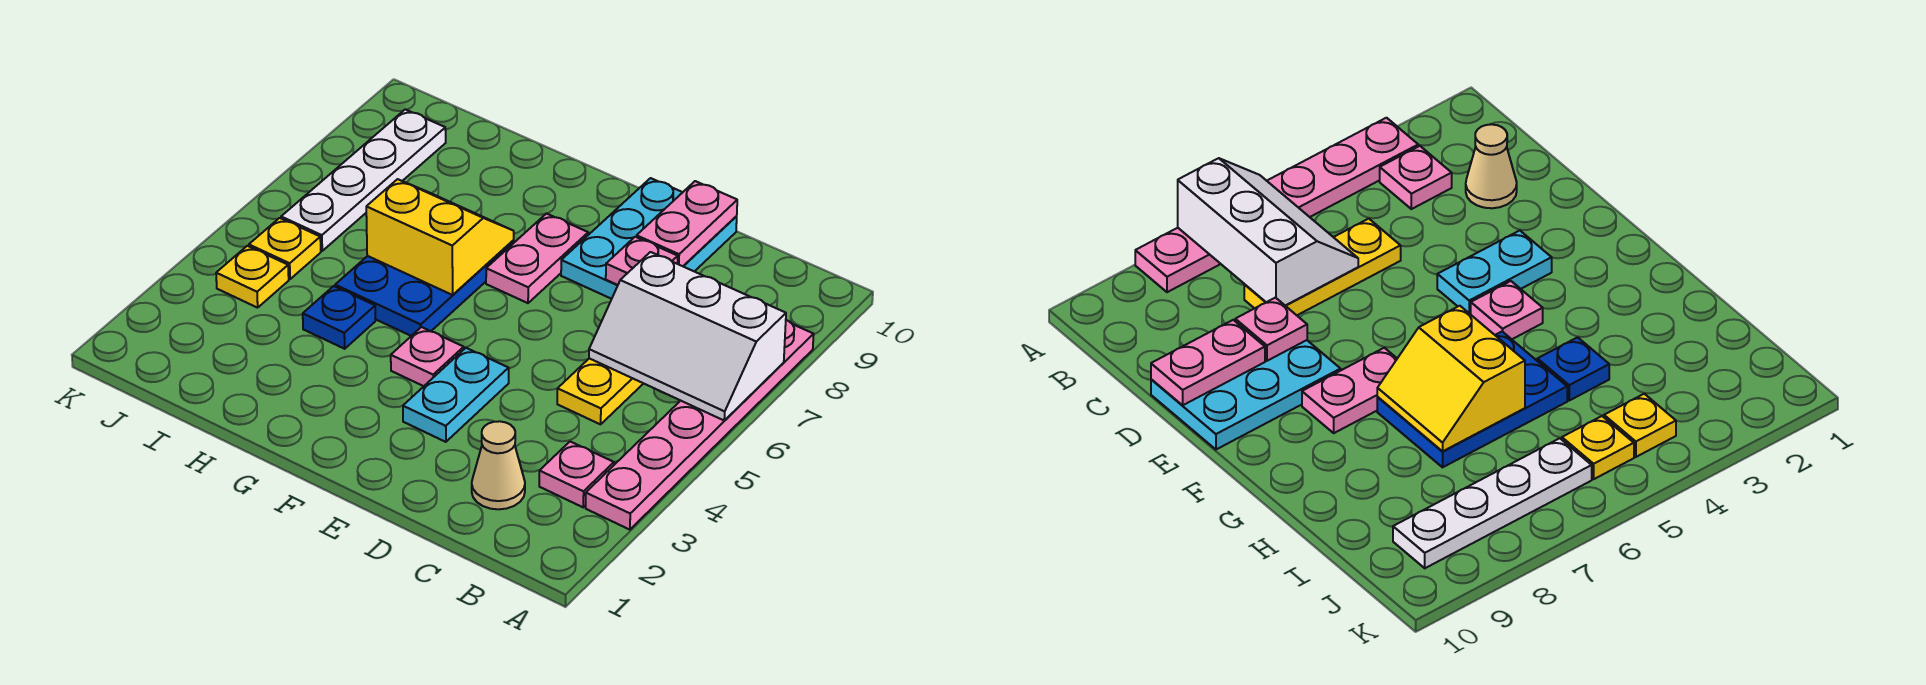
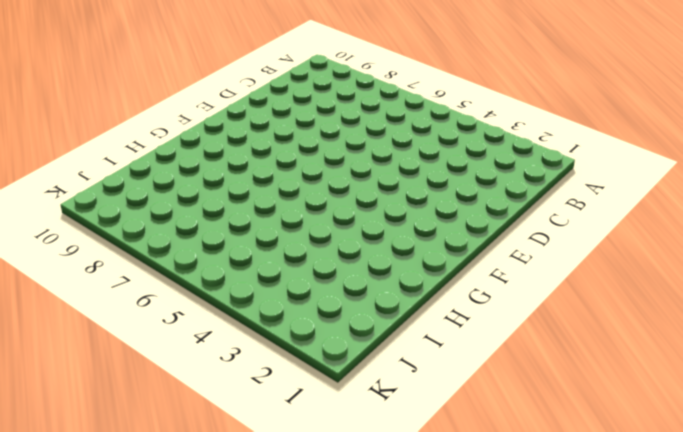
none -> pink 1x6 plate [586,320,814,530]
none -> pink 1x1 plate [539,442,614,507]
none -> tan 1x1 cone [472,421,525,509]

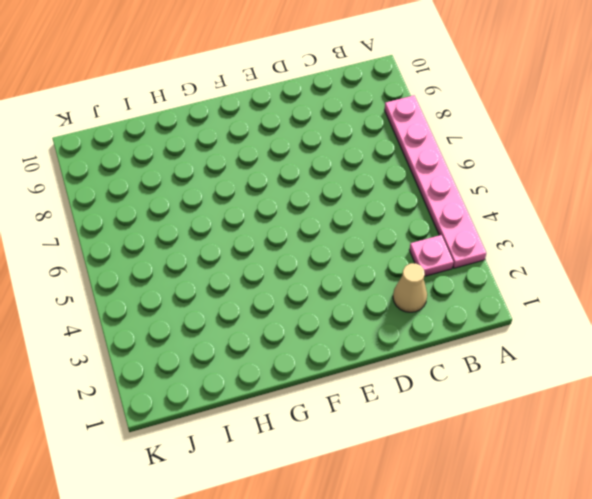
none -> yellow 1x3 plate [557,358,643,424]
none -> cyan 2x3 plate [561,178,737,299]
none -> cyan 1x2 plate [403,348,509,442]

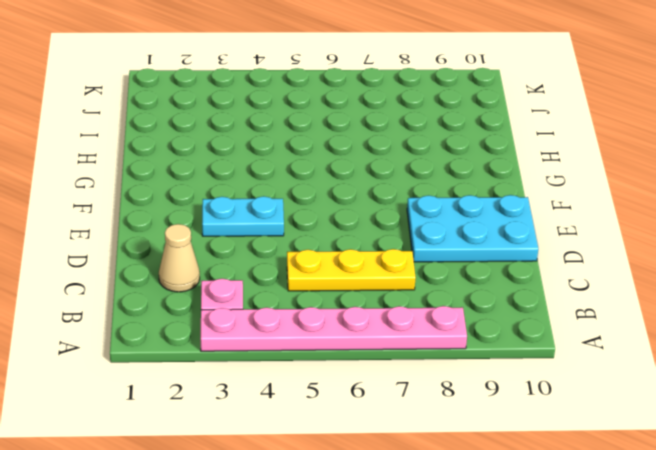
none -> pink 1x1 plate [391,327,464,386]
none -> pink 1x2 plate [486,213,588,303]
none -> blue 2x3 plate [335,241,514,336]

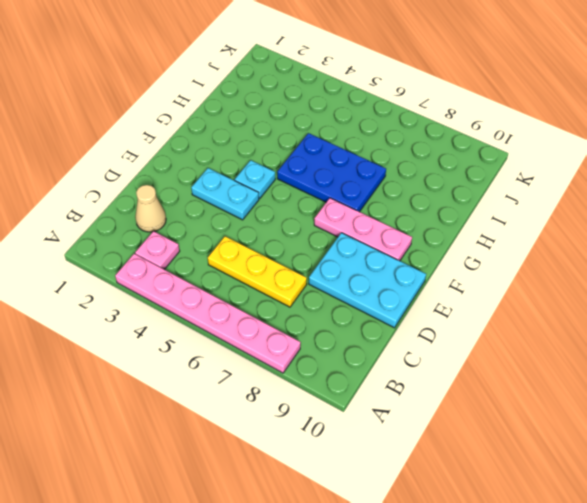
cyan 1x1 plate [235,160,275,199] -> pink 1x1 plate [391,327,464,386]
pink 1x3 plate [314,198,412,261] -> pink 1x2 plate [486,213,588,303]
none -> blue 1x1 plate [303,286,375,349]
none -> yellow 1x1 plate [216,246,289,308]
none -> yellow 1x1 plate [249,218,321,279]

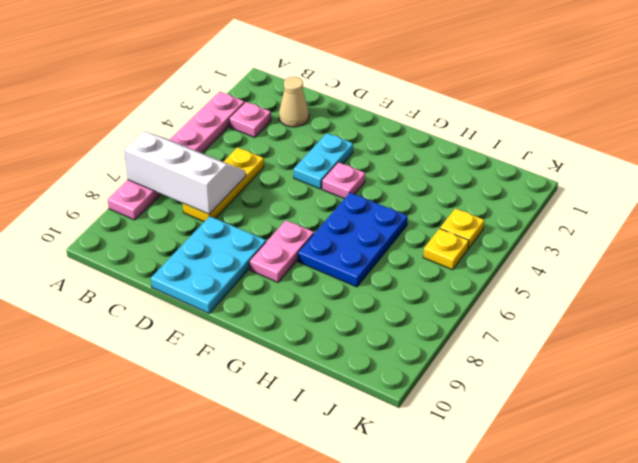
none -> blue 1x1 plate [303,286,375,349]
none -> white 1x4 plate [281,109,446,251]
none -> pink 1x1 plate [606,237,678,285]

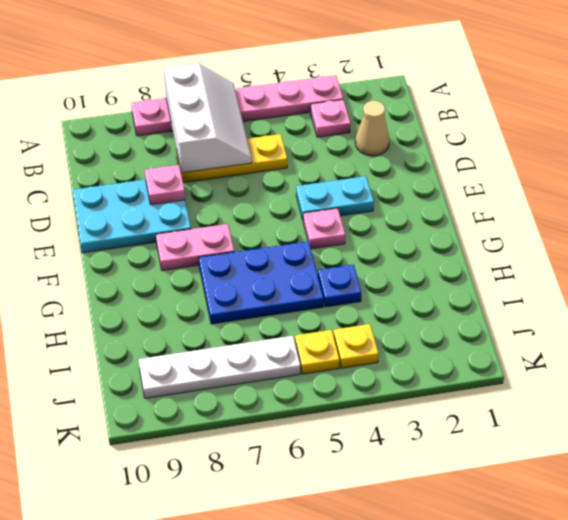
none -> pink 1x2 plate [637,181,737,266]
none -> yellow 2x2 slope [366,179,514,295]

